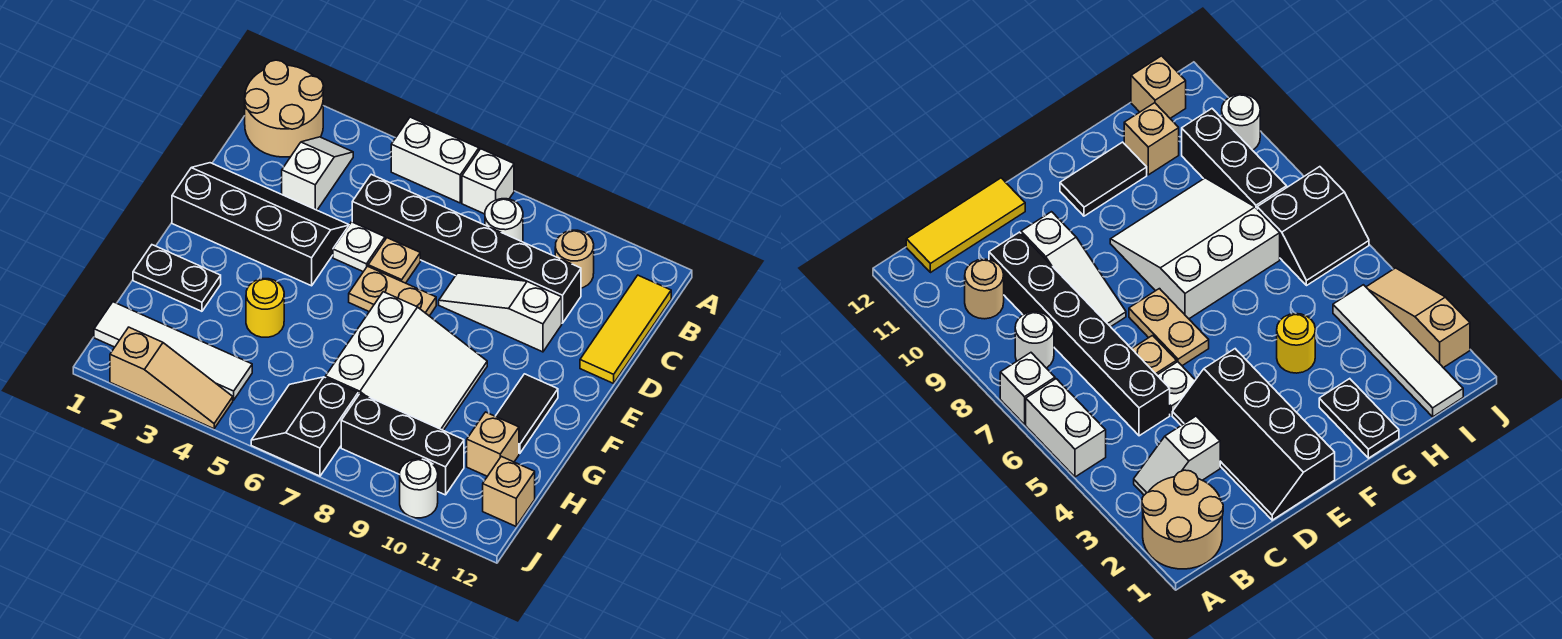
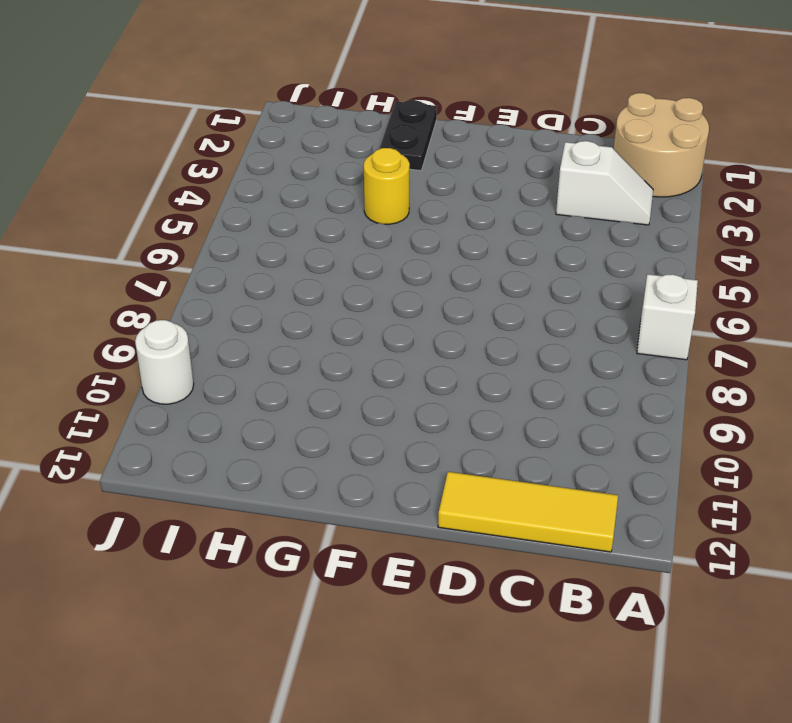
none -> white 1x2 brick [391,117,479,203]
none -> white 1x1 round brick [485,199,523,242]
none -> tan 1x1 round brick [555,230,594,288]

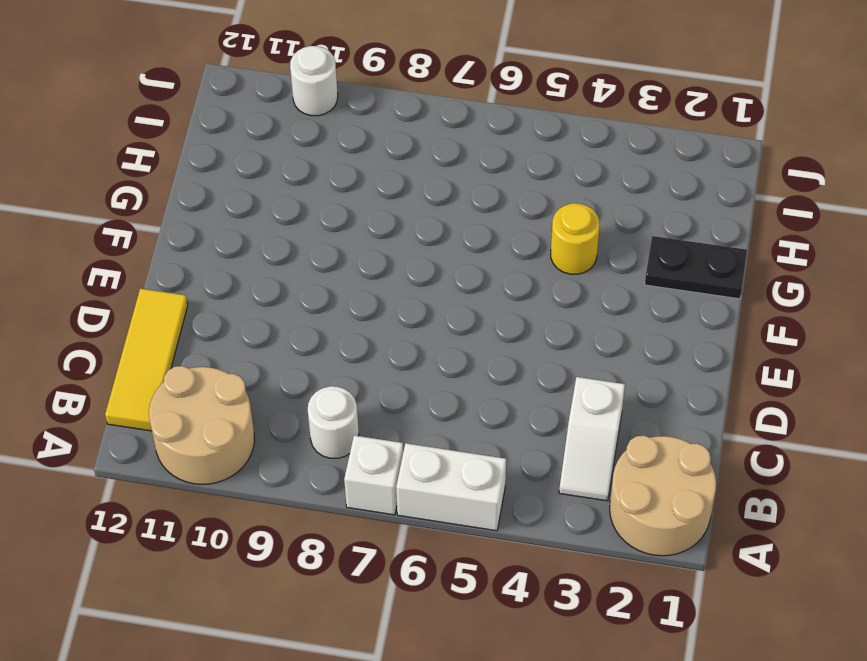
tan 2x2 round brick [149,366,255,484] -> tan 1x1 round brick [555,230,594,288]
none -> black 1x6 brick [352,174,581,323]
none -> black 2x4 slope [172,163,349,286]
none -> white 1x1 plate [333,222,385,272]

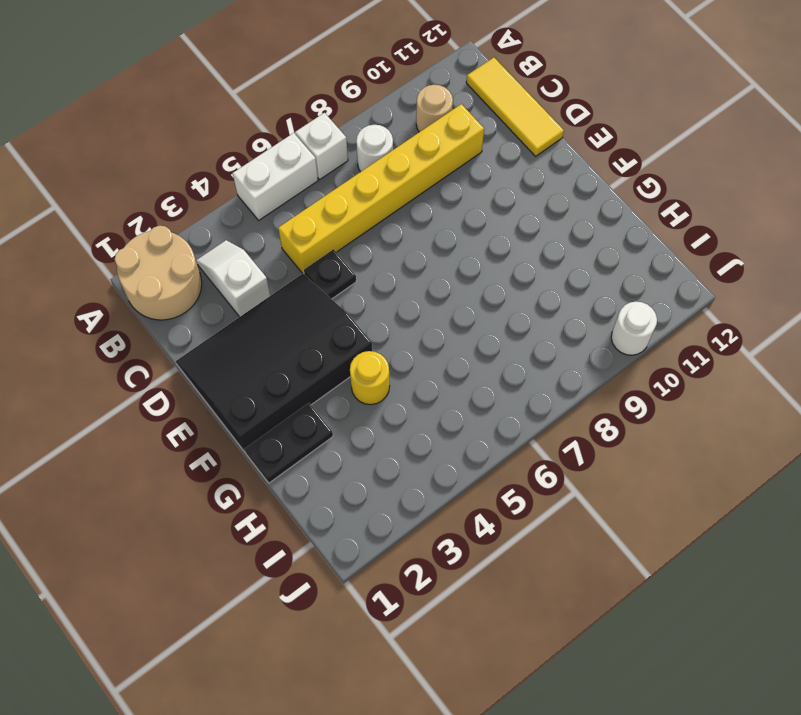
yellow 1x6 brick [278,104,484,274] -> black 1x6 brick [352,174,581,323]
black 3x4 slope [176,274,372,452] -> black 2x4 slope [172,163,349,286]
black 1x1 plate [304,249,356,299] -> white 1x1 plate [333,222,385,272]
none -> tan 1x1 plate [368,238,420,283]
none -> white 1x3 slope [439,273,562,352]
none -> tan 1x2 plate [349,266,436,316]

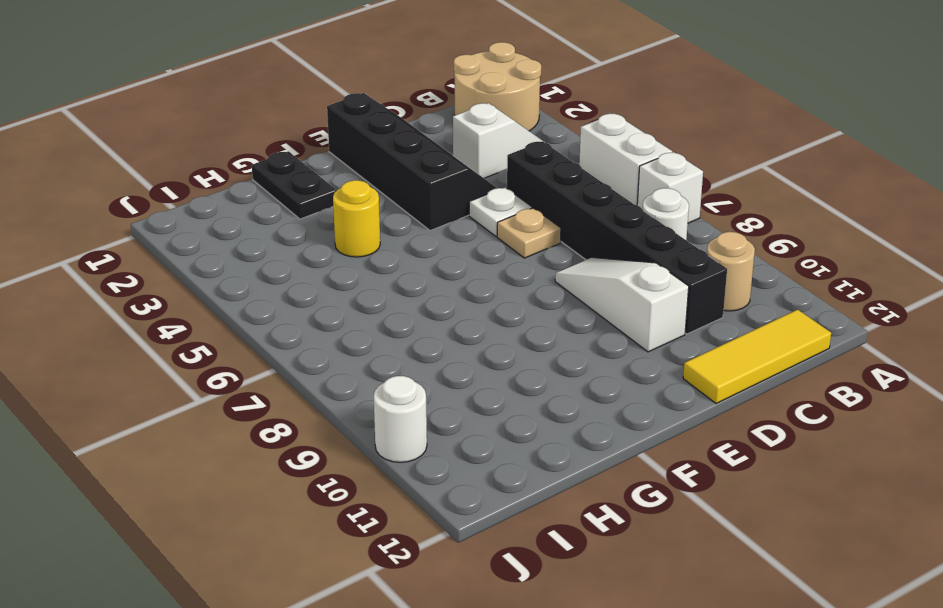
none -> tan 1x2 plate [349,266,436,316]
none -> white 3x3 slope [326,292,487,430]
none -> black 1x2 tile [496,374,558,454]

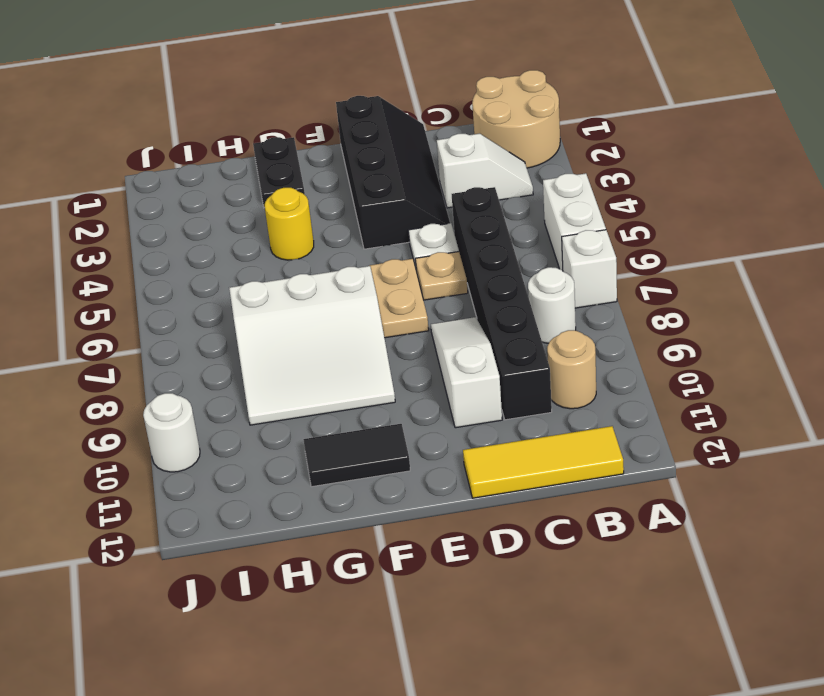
none -> tan 1x1 brick [467,412,519,476]
none -> white 1x4 tile [94,302,252,400]
none -> black 2x2 slope [251,377,358,476]

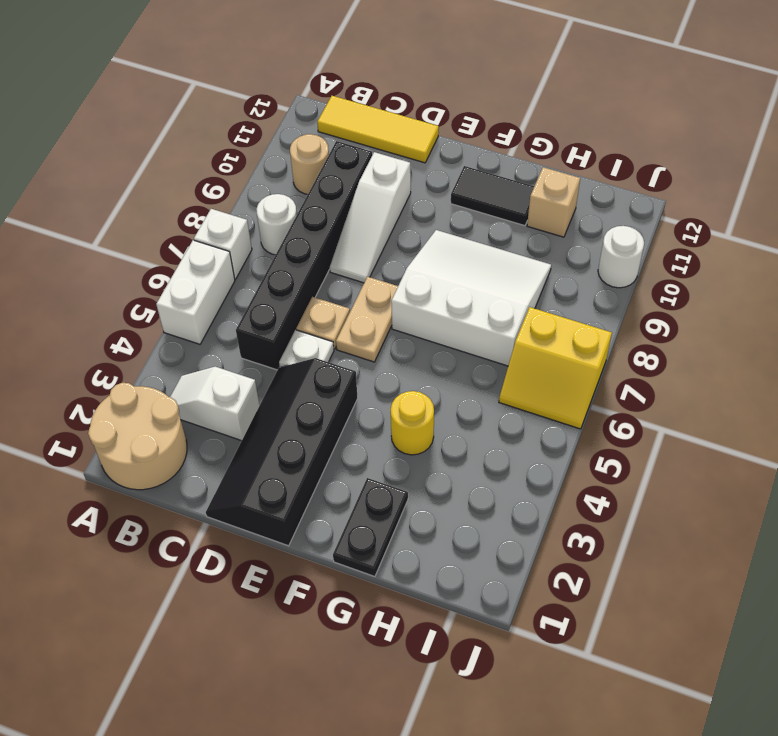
yellow 2x2 slope [499,307,612,429] -> black 2x2 slope [251,377,358,476]
none -> white 1x4 tile [94,302,252,400]
none -> black 1x3 brick [341,393,464,495]
none -> tan 1x1 brick [483,456,535,526]

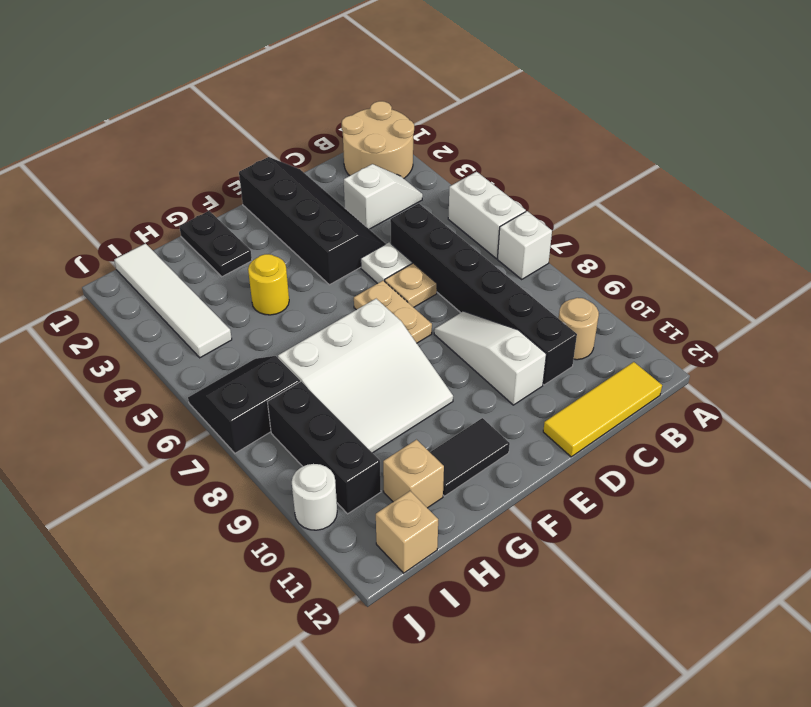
none -> white 1x1 round brick [485,199,523,242]
none -> tan 1x3 slope [110,327,233,429]

